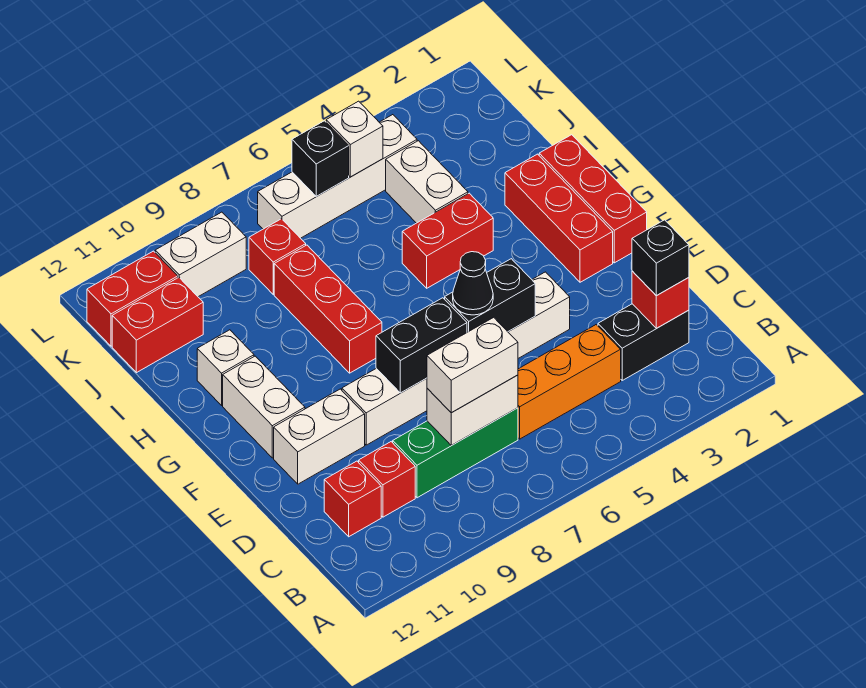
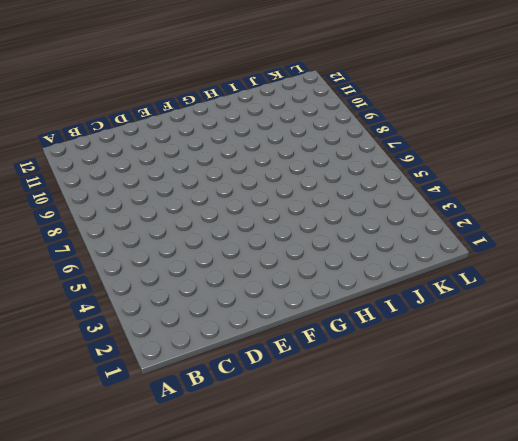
none -> black 1x2 brick [598,304,689,380]
none -> orange 1x3 brick [518,325,621,439]
none -> green 1x3 brick [393,408,518,498]

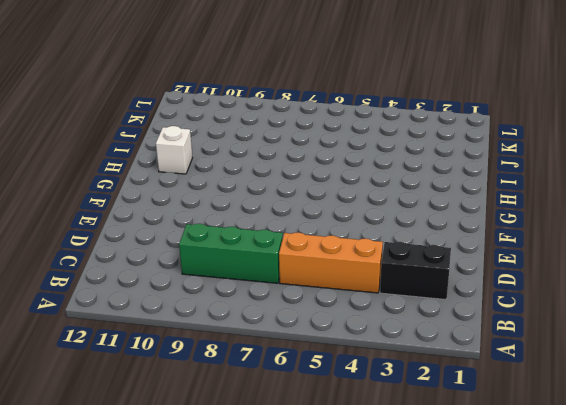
none -> red 1x1 brick [359,442,415,517]
none -> red 1x1 brick [324,461,381,537]
none -> white 1x6 brick [342,272,570,445]

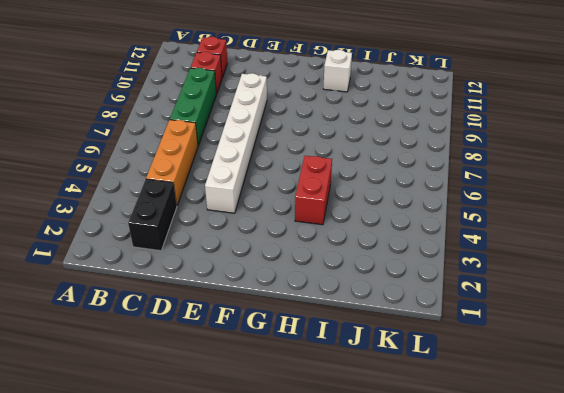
none -> white 1x2 brick [274,389,365,484]
none -> red 1x3 brick [539,135,647,263]
none -> red 1x3 brick [505,154,613,282]

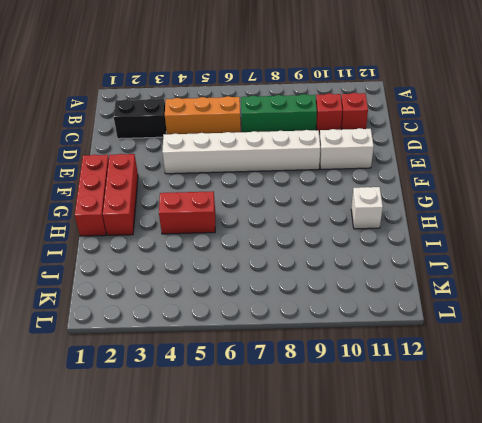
none -> white 1x2 brick [223,356,305,458]
none -> red 1x3 brick [274,245,382,373]
none -> white 1x2 brick [386,141,468,223]

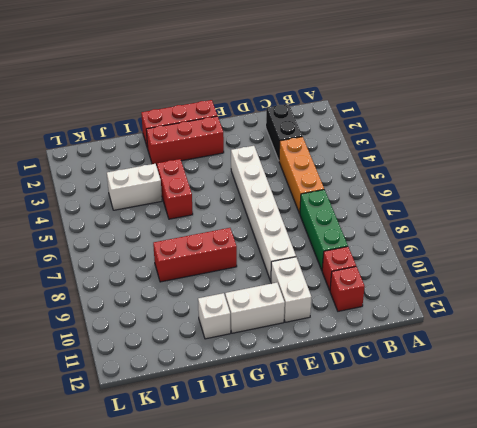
none -> red 1x1 brick [249,219,306,294]
none -> red 1x2 brick [112,278,203,373]
none -> white 1x4 brick [258,115,417,238]

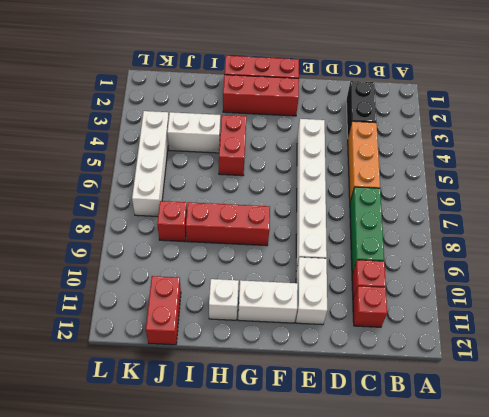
none -> white 1x2 brick [155,212,246,297]
none -> red 1x2 brick [87,251,178,346]
none -> red 1x1 brick [632,271,689,328]

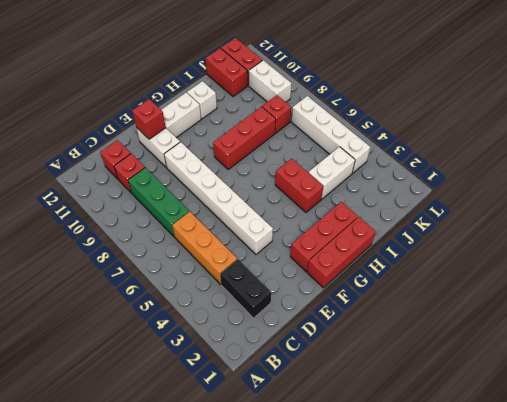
red 1x1 brick [132,99,166,139] -> red 1x1 brick moved to [632,271,689,328]
none -> white 1x2 brick [427,375,518,445]
none -> black 1x2 brick [445,259,535,332]
none -> black 1x2 brick [376,298,467,393]

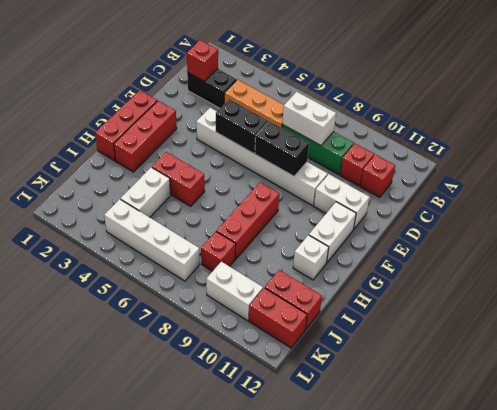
none -> white 1x1 brick [326,101,383,177]
none -> black 1x1 brick [292,121,349,196]
none -> black 1x1 brick [632,220,689,296]

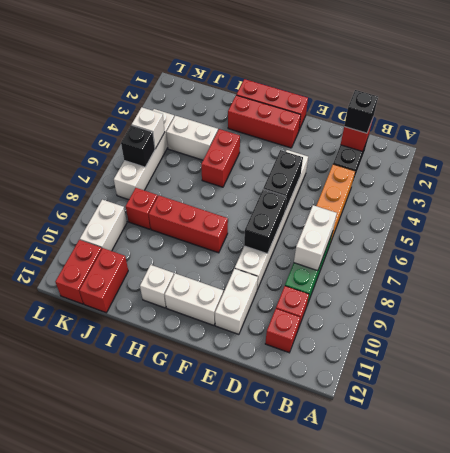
none -> white 1x2 brick [427,317,518,413]
none -> black 1x1 cone [453,252,493,315]

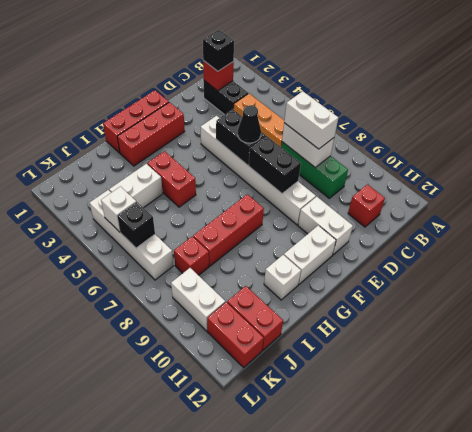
none -> red 1x1 brick [359,442,415,517]

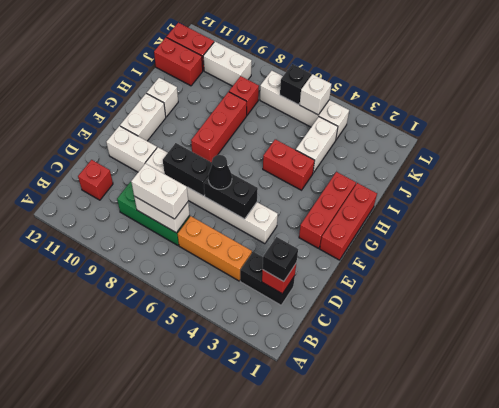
none -> red 1x1 brick [359,442,415,517]

